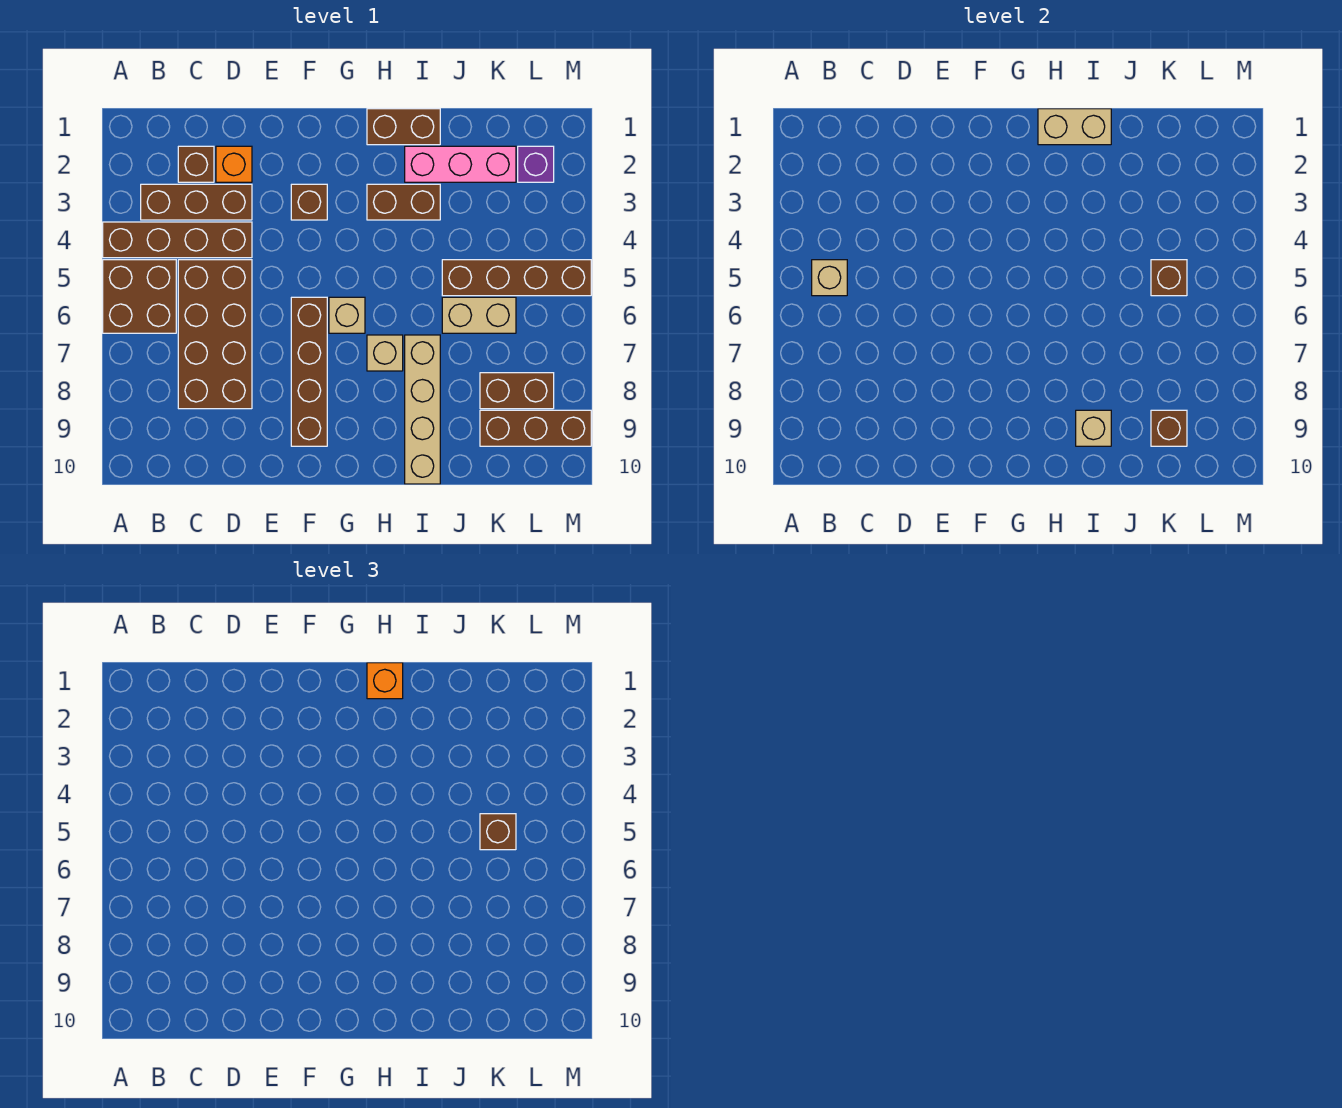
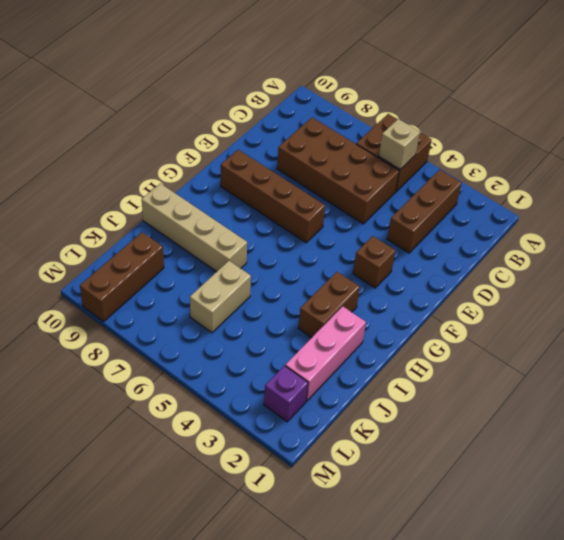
none -> brown 1x4 brick [103,222,252,258]
none -> brown 1x1 brick [178,146,214,182]
none -> orange 1x1 brick [216,146,252,182]

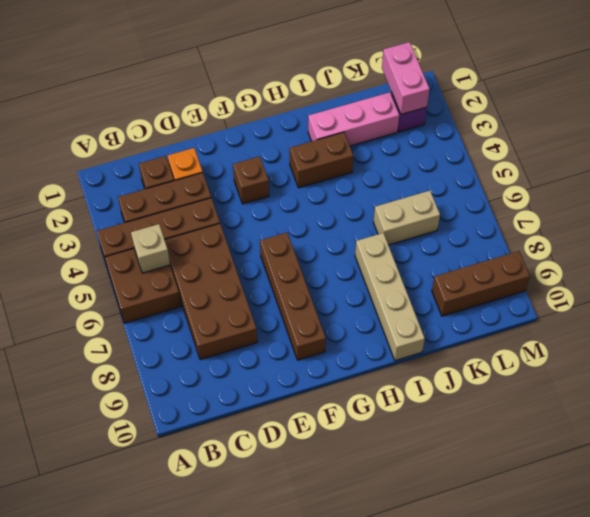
pink 1x2 brick [382,42,430,114] -> none
none -> tan 1x1 brick [329,297,365,333]
none -> brown 1x2 brick [367,109,440,145]
none -> tan 1x1 brick [367,335,403,371]

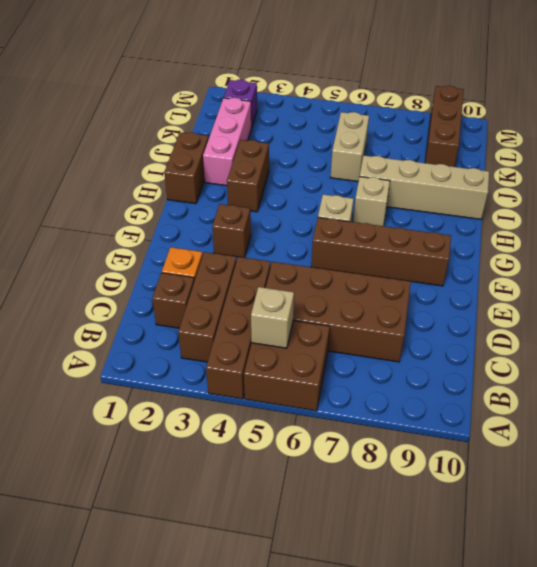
none -> brown 1x4 brick [442,260,591,296]
none -> brown 1x2 brick [480,373,554,409]
none -> tan 1x2 brick [1038,109,1111,145]

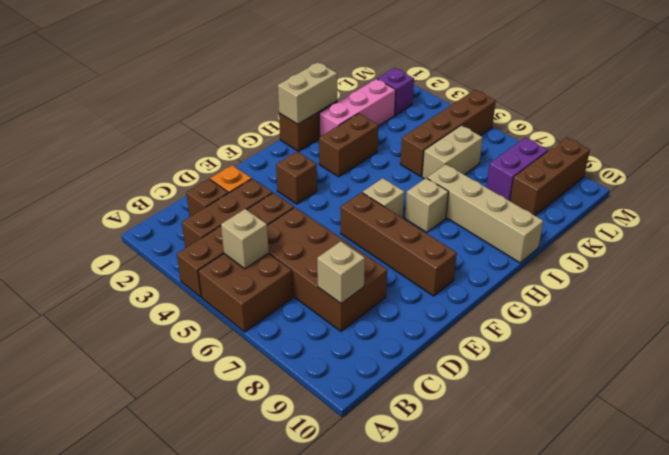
tan 1x1 brick [317,241,365,304] -> tan 1x1 brick moved to [1076,410,1111,446]
purple 1x2 brick [486,138,548,201] -> brown 1x2 brick [480,373,554,409]
none -> brown 1x1 brick [1151,260,1187,296]
none -> brown 1x1 brick [1151,410,1187,446]
none -> orange 1x1 brick [367,663,403,699]

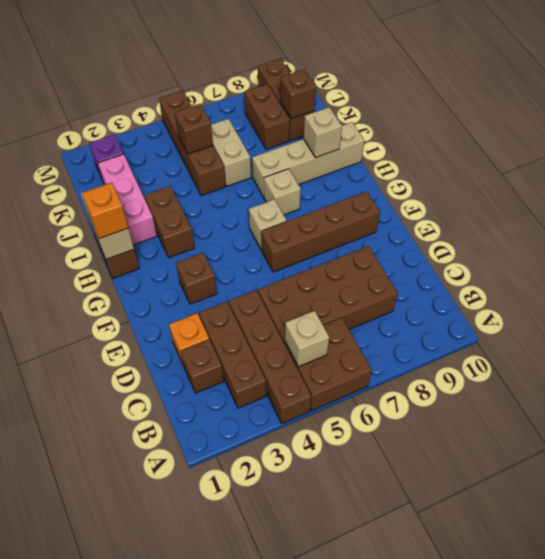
none -> brown 1x1 brick [480,814,516,850]

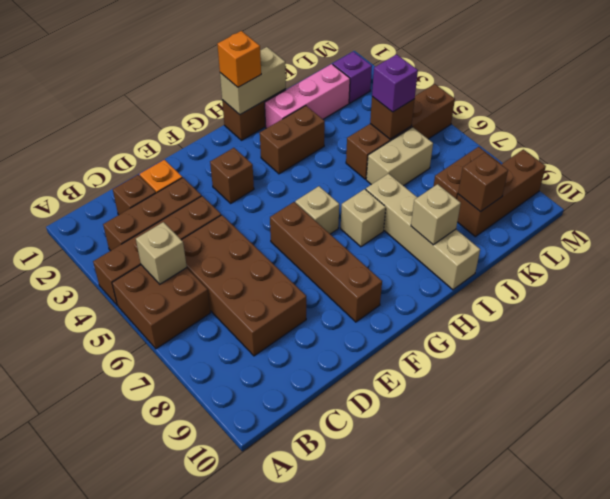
purple 1x1 brick [372,54,418,112] -> brown 1x1 brick [480,814,516,850]

